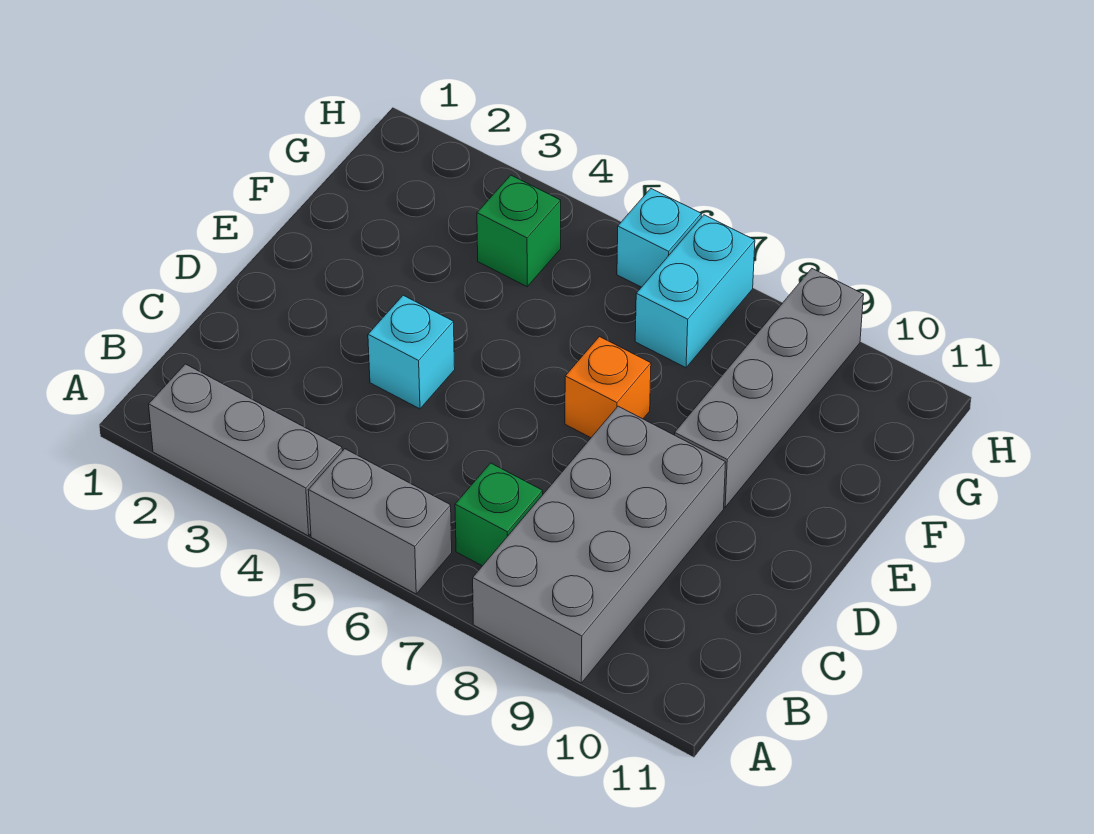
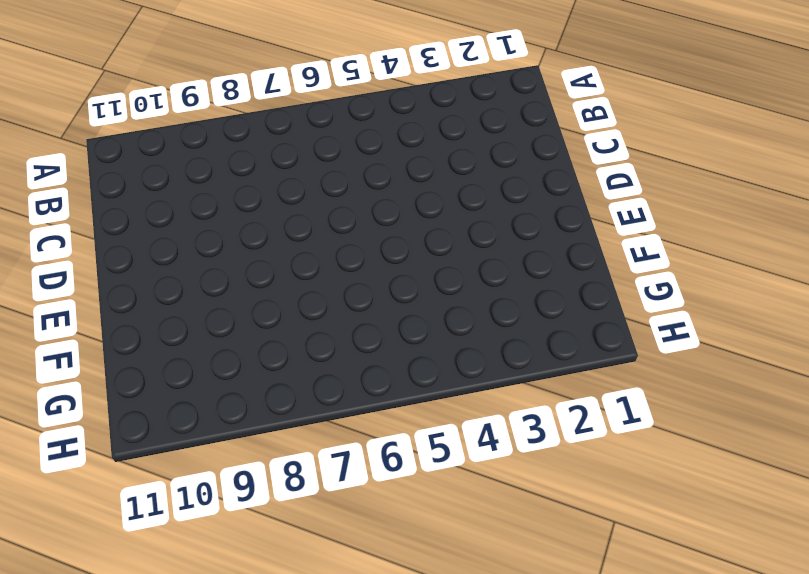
none -> grey 1x3 brick [149,364,342,536]
none -> grey 1x2 brick [308,449,452,594]

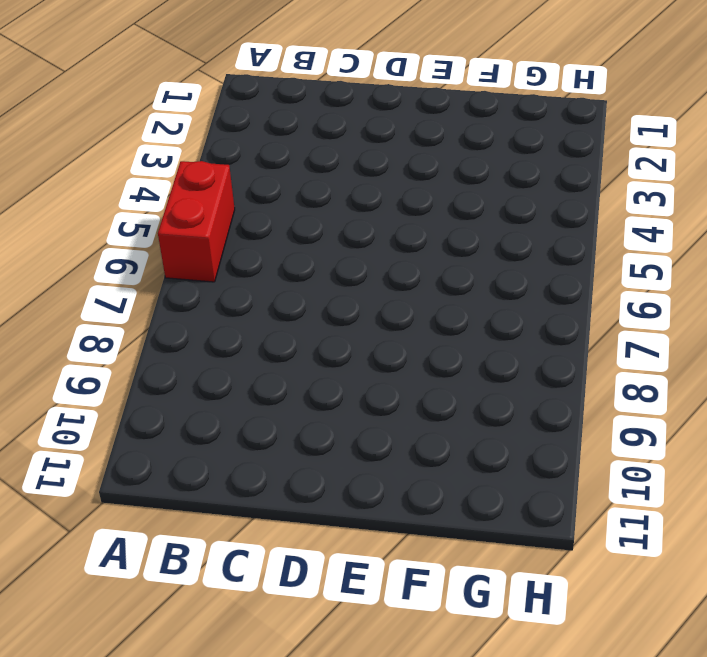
red 1x2 brick [158,161,235,282] -> grey 1x2 brick [308,449,452,594]
none -> grey 1x3 brick [149,364,342,536]
none -> grey 2x4 brick [473,406,726,683]

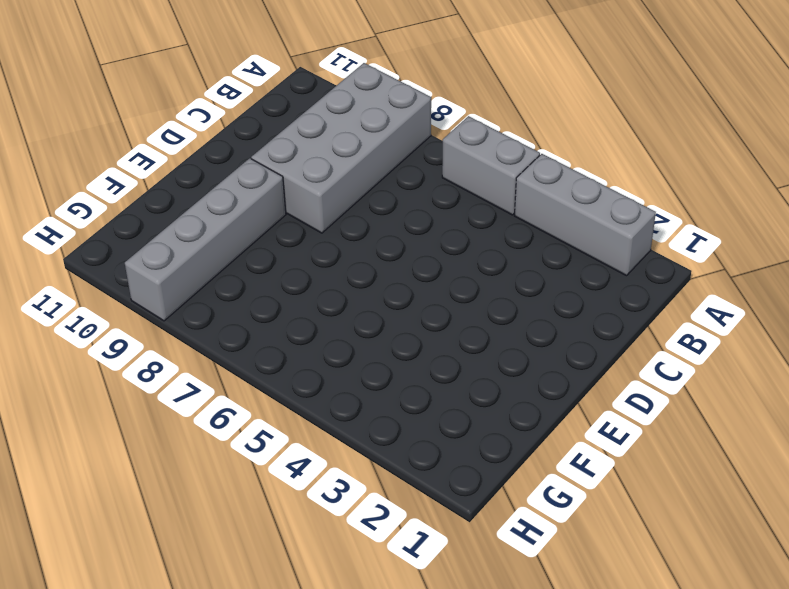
none -> green 1x1 brick [455,463,543,566]
none -> cyan 1x1 brick [368,295,455,409]

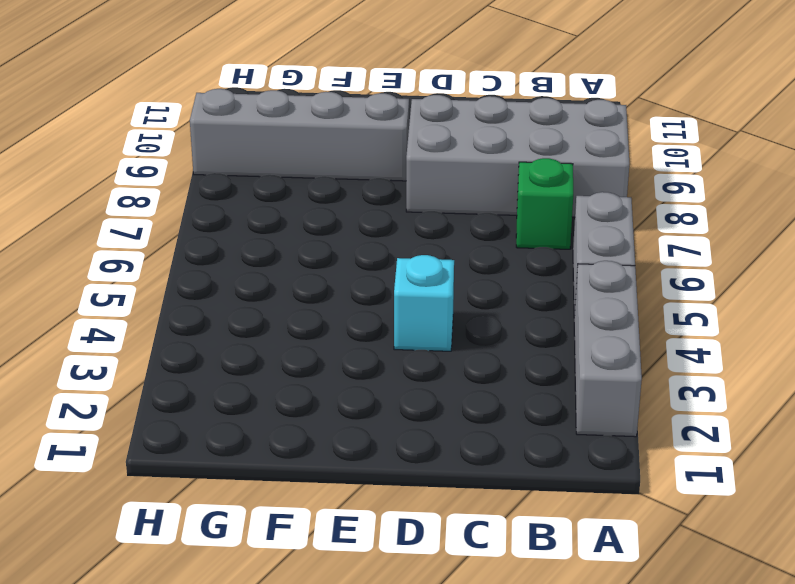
none -> orange 1x1 brick [565,337,651,438]
none -> green 1x1 brick [477,175,561,287]

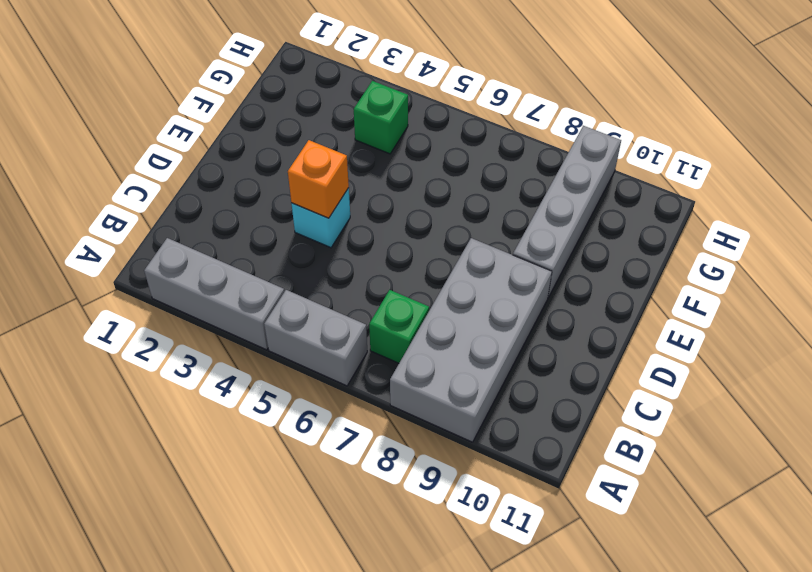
orange 1x1 brick [288,140,349,218] -> orange 1x1 brick moved to [565,337,651,438]
none -> cyan 1x2 brick [635,215,755,368]
none -> cyan 1x1 brick [617,189,701,287]

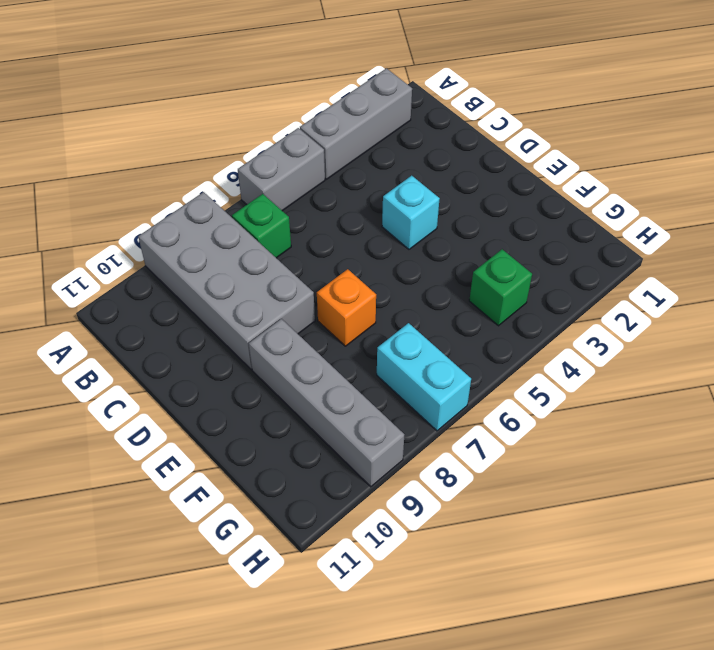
none -> cyan 1x1 brick [617,189,701,287]

